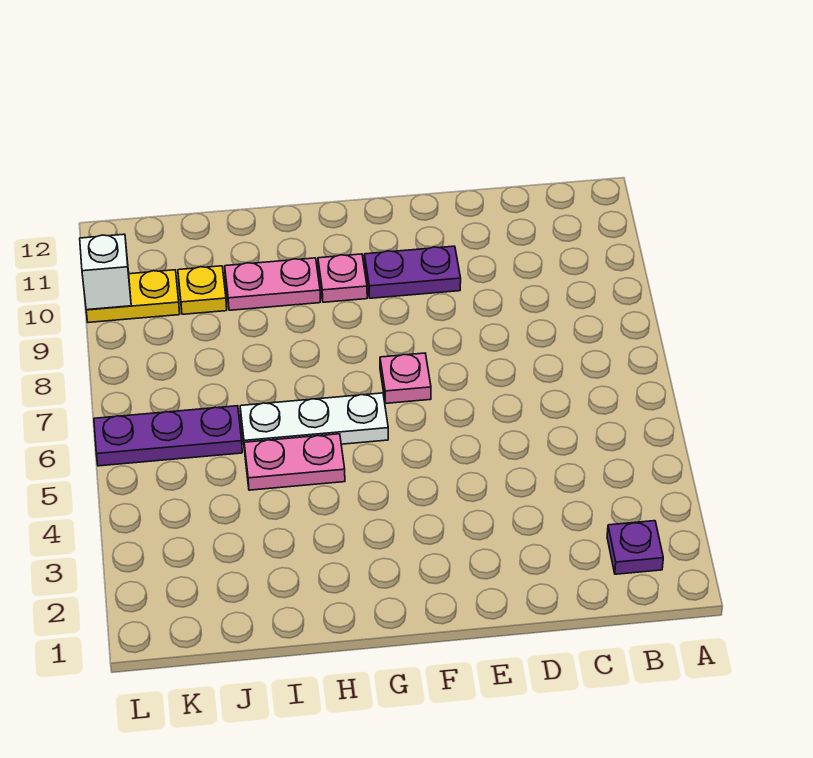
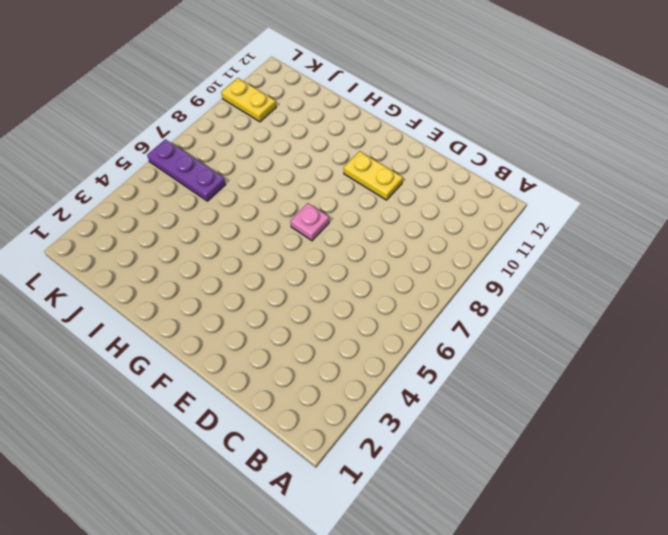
yellow 1x2 plate [344,151,403,200] -> purple 1x2 plate [364,246,461,298]
none -> purple 1x1 plate [607,521,663,574]
none -> white 1x3 plate [240,393,388,450]

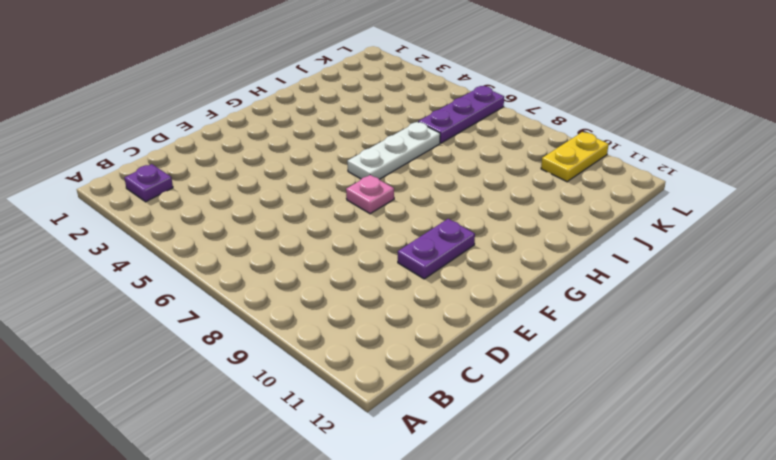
none -> pink 1x1 plate [318,254,367,302]
none -> pink 1x2 plate [244,434,345,490]

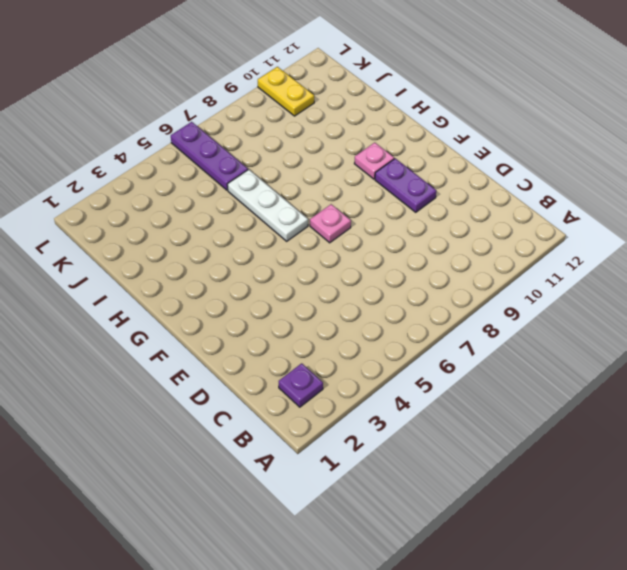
none -> pink 1x2 plate [244,434,345,490]
none -> pink 1x2 plate [225,258,320,310]

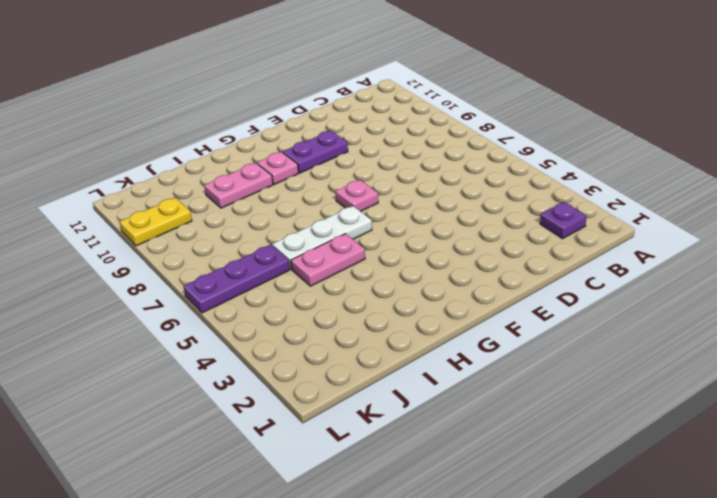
none -> yellow 1x1 plate [178,266,227,314]
none -> white 1x1 brick [80,234,131,310]

